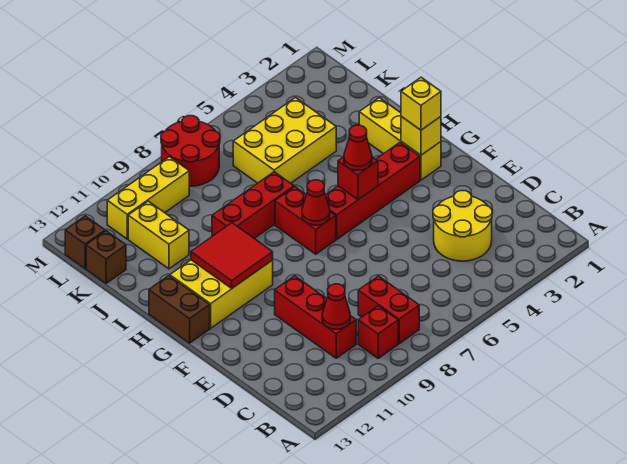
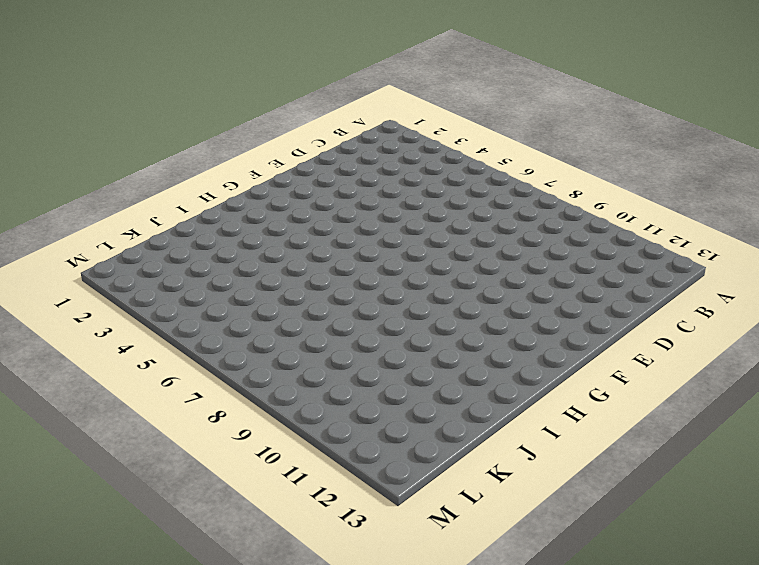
none -> red 1x2 brick [358,276,419,344]
none -> red 1x1 brick [358,306,398,358]
none -> yellow 2x2 round brick [433,191,492,261]

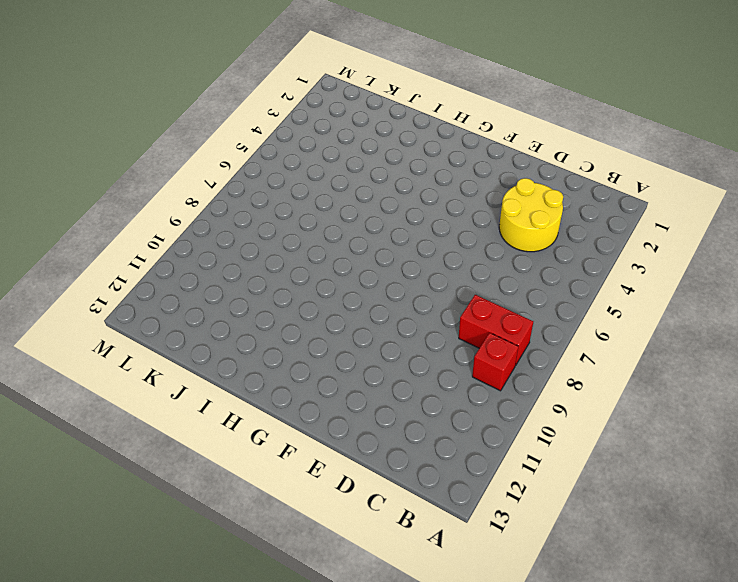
none -> red 1x3 brick [275,276,356,358]
none -> yellow 1x3 brick [359,98,441,180]
none -> red 1x4 brick [326,142,420,239]

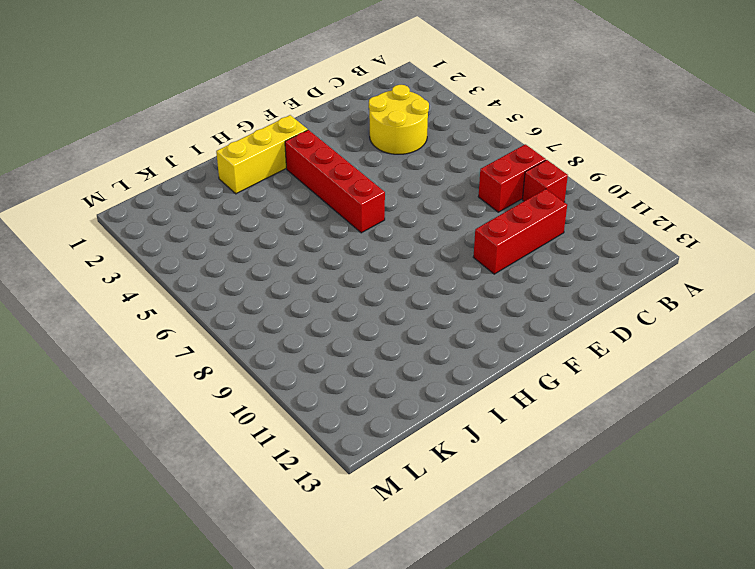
none -> red 1x2 brick [275,187,336,254]
none -> yellow 2x3 brick [170,260,273,328]
none -> brown 1x2 brick [149,276,210,343]

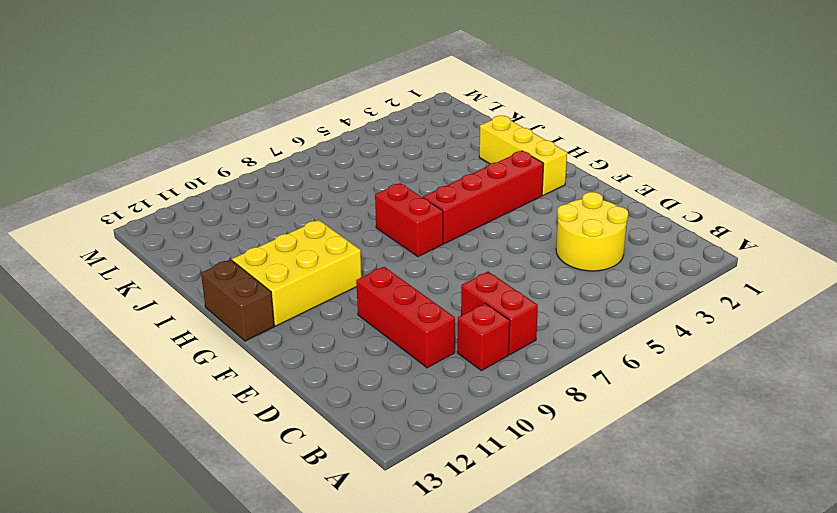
none -> red 1x3 brick [212,172,294,238]
none -> yellow 2x3 brick [233,98,336,183]
none -> yellow 1x2 brick [128,201,189,269]

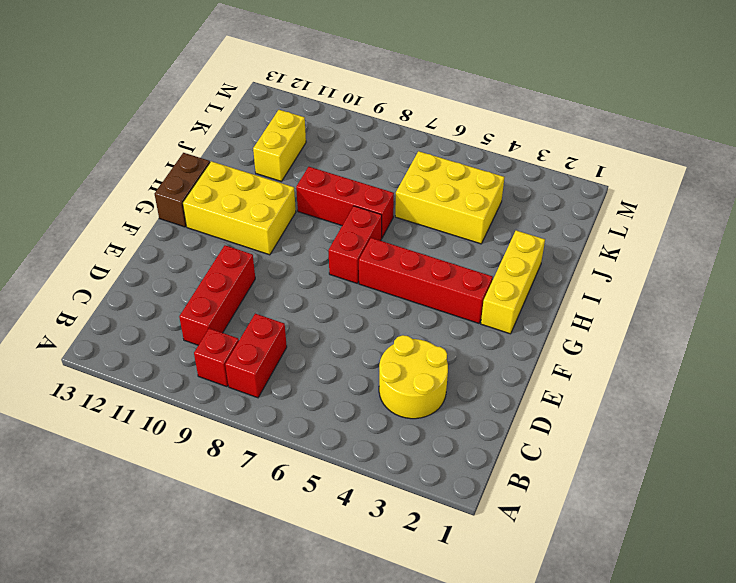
none -> brown 1x1 brick [86,231,126,283]
none -> red 2x2 round brick [161,116,220,186]
none -> yellow 1x3 brick [107,157,189,239]

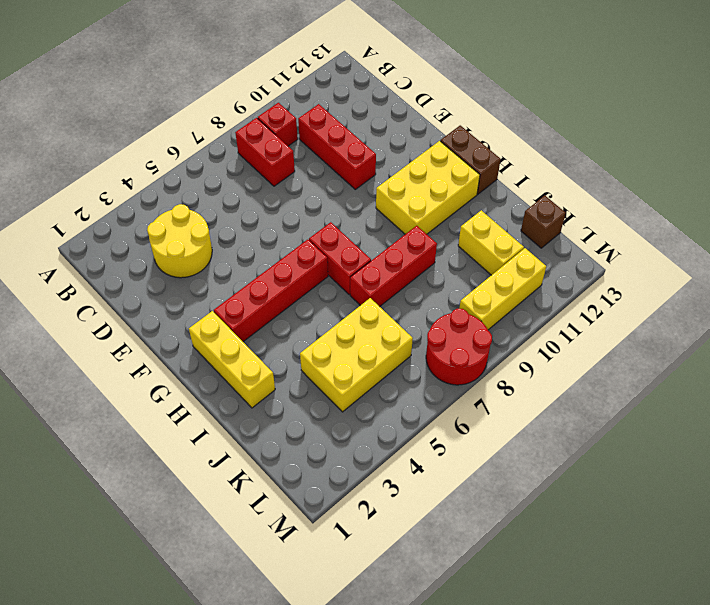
none -> brown 1x1 brick [65,216,105,269]
none -> red 1x1 cone [322,284,350,329]
none -> yellow 1x1 brick [401,117,441,155]

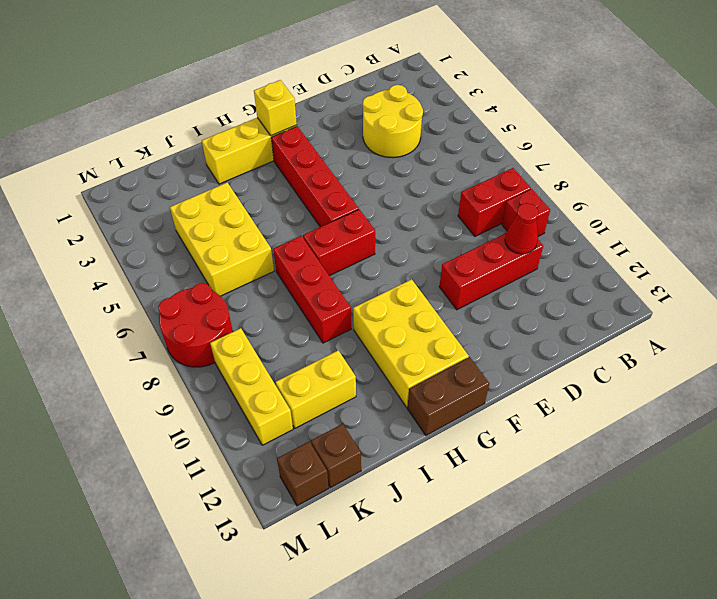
none -> red 1x1 brick [338,157,378,200]
none -> red 1x1 cone [302,180,330,225]
none -> red 2x2 tile [191,223,273,288]

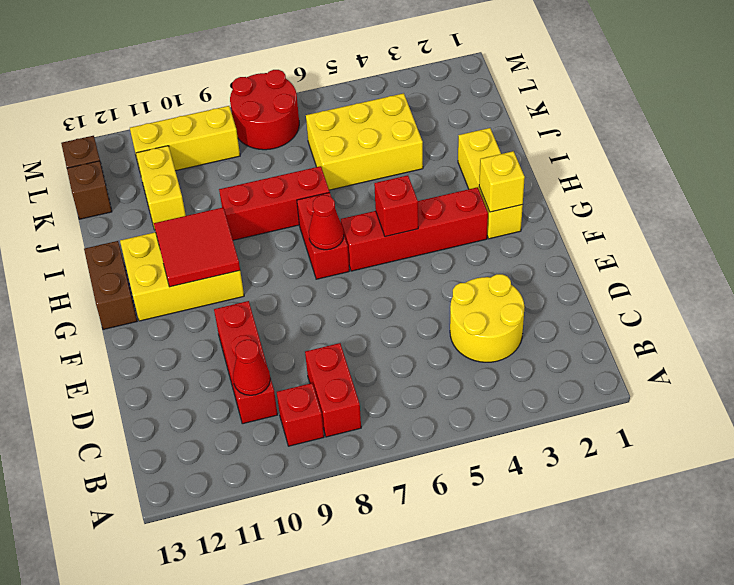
none -> yellow 1x1 brick [401,77,441,130]
none -> red 1x1 cone [344,125,372,170]

